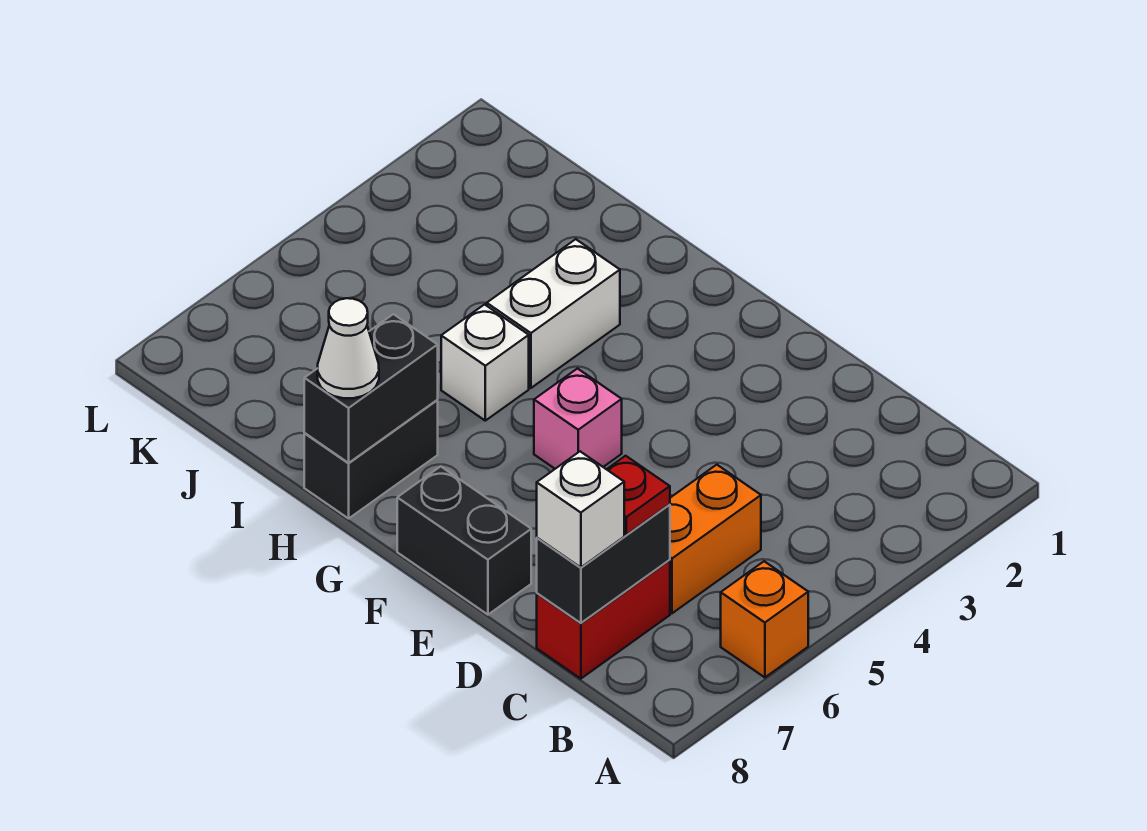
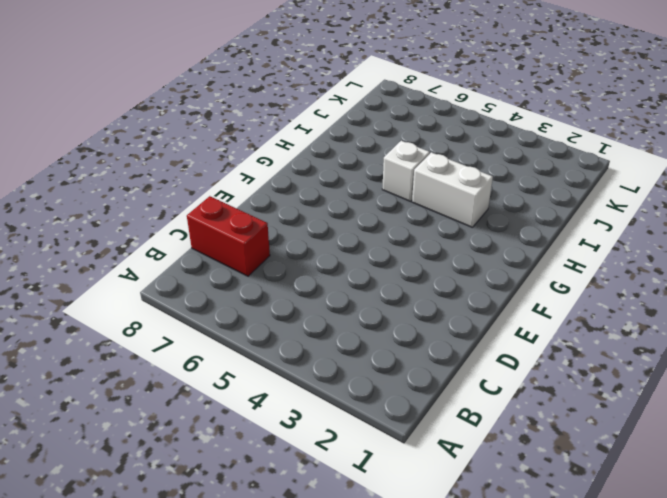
none -> orange 1x1 brick [721,561,808,677]
none -> orange 1x2 brick [670,465,761,613]
none -> black 1x2 brick [397,466,531,615]

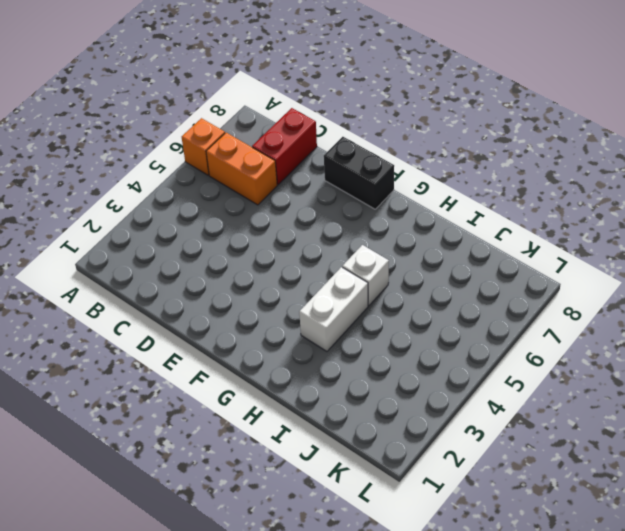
orange 1x2 brick [206,133,277,205] -> orange 1x2 brick turned to [670,465,761,613]
none -> pink 1x1 brick [534,369,622,469]
none -> black 1x2 brick [304,400,438,518]
none -> black 1x2 brick [537,504,670,623]

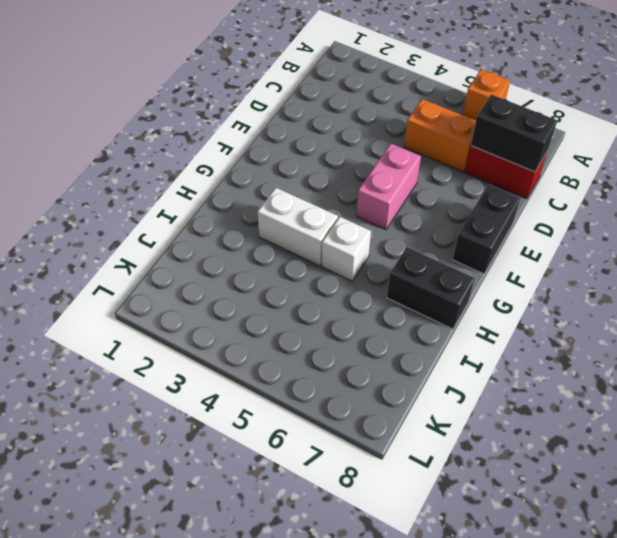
pink 1x2 brick [356,144,421,230] -> pink 1x1 brick [534,369,622,469]
none -> black 1x2 brick [304,314,438,463]
none -> red 1x1 plate [607,456,670,535]
none -> white 1x1 brick [537,451,624,568]

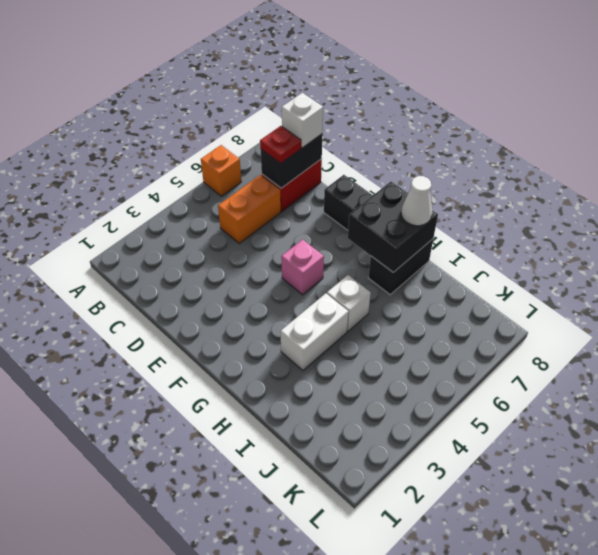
black 2x2 brick [348,182,438,272] -> black 1x2 brick [304,314,438,463]

